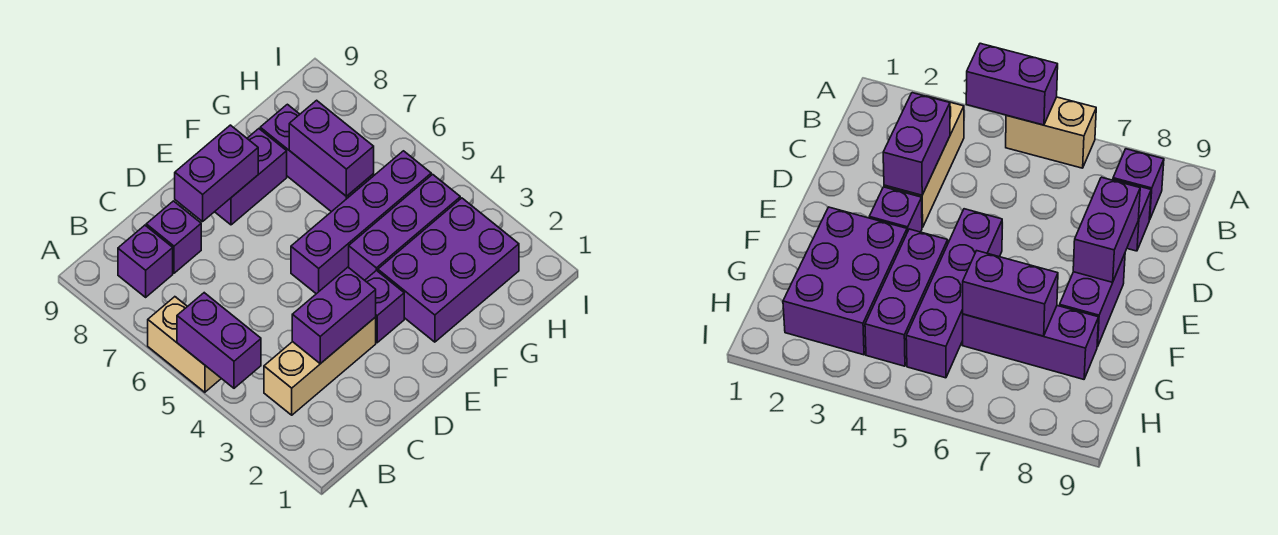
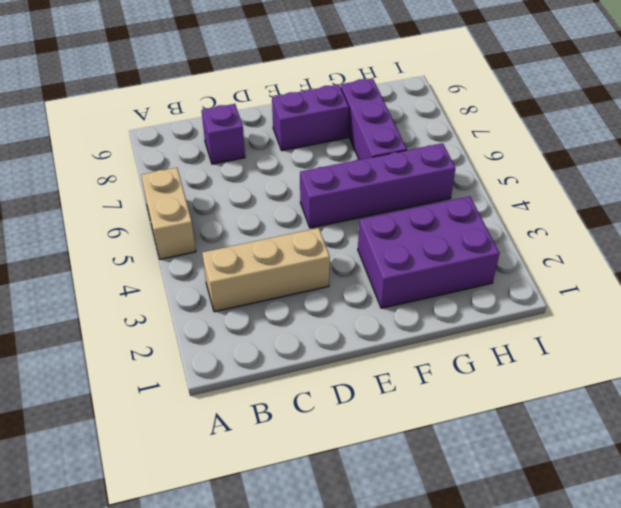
none -> purple 1x1 brick [118,225,173,297]
none -> purple 1x1 brick [365,270,404,343]
none -> purple 1x3 brick [349,174,460,280]

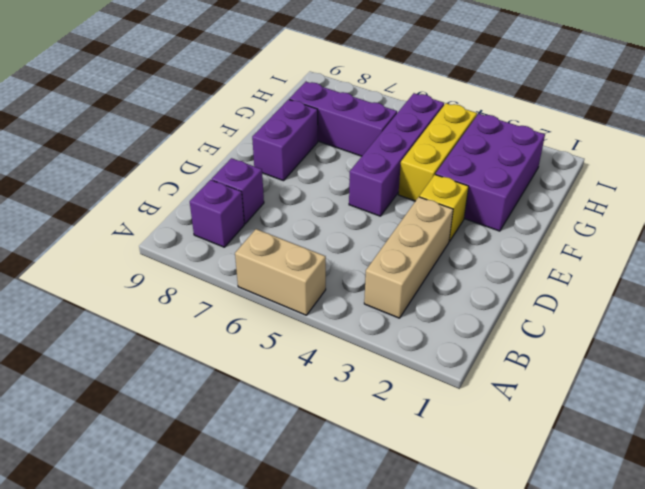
yellow 1x1 brick [419,175,469,242] -> purple 1x1 brick [365,270,404,343]
yellow 1x3 brick [398,103,477,201] -> purple 1x3 brick [349,174,460,280]
none -> purple 1x2 brick [177,293,261,388]
none -> purple 1x2 brick [292,267,376,364]
none -> purple 1x2 brick [175,125,258,222]

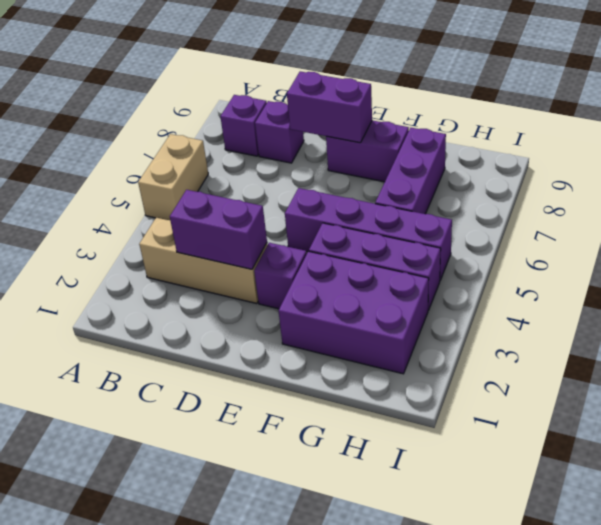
none -> purple 1x2 brick [177,293,261,388]
none -> purple 1x2 brick [289,100,374,196]

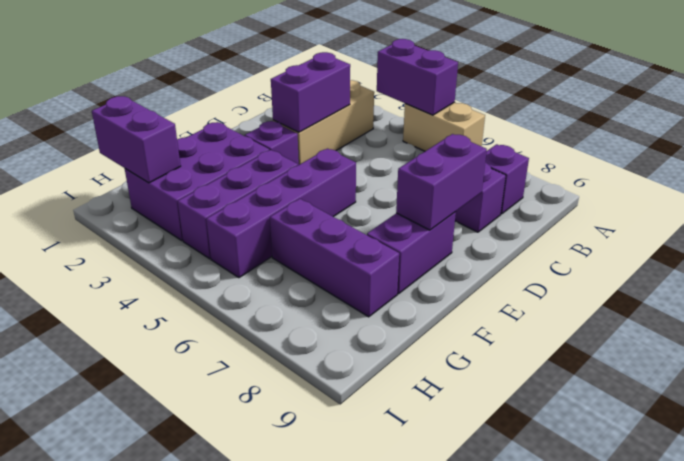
purple 1x2 brick [92,96,181,183] -> purple 1x2 brick moved to [289,100,374,196]

